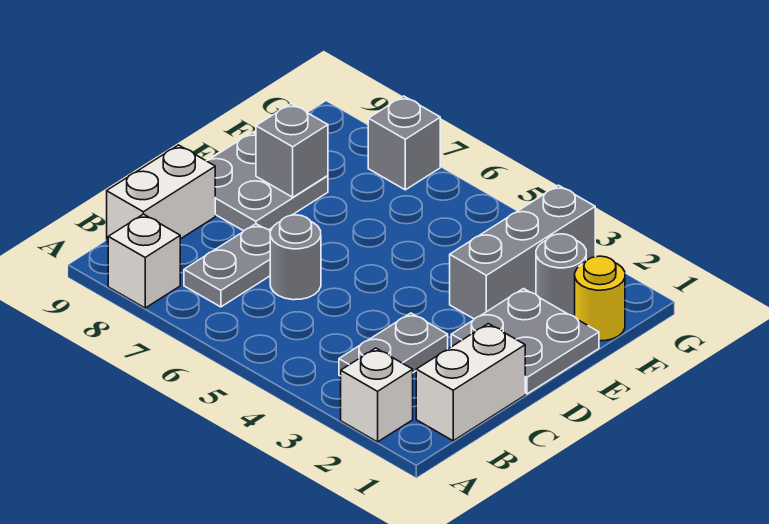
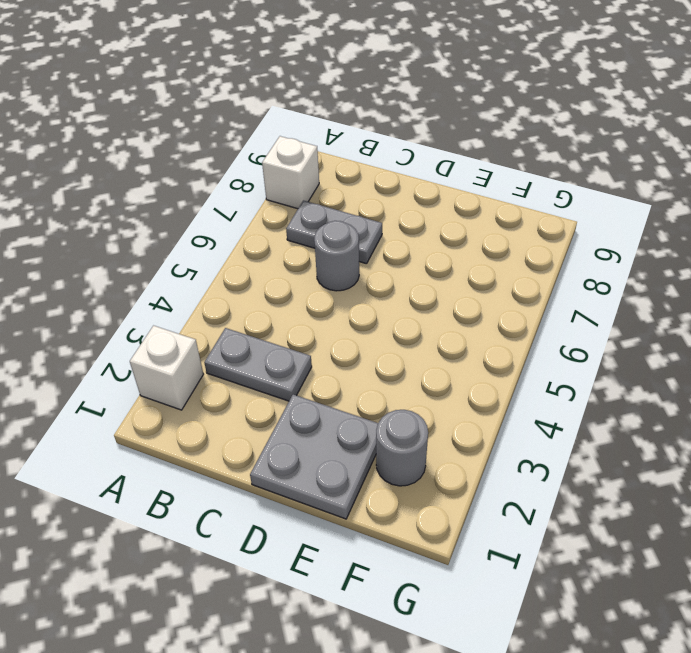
none -> white 1x2 brick [416,324,525,441]
none -> white 1x2 brick [107,145,215,242]
none -> grey 2x2 plate [207,132,328,231]

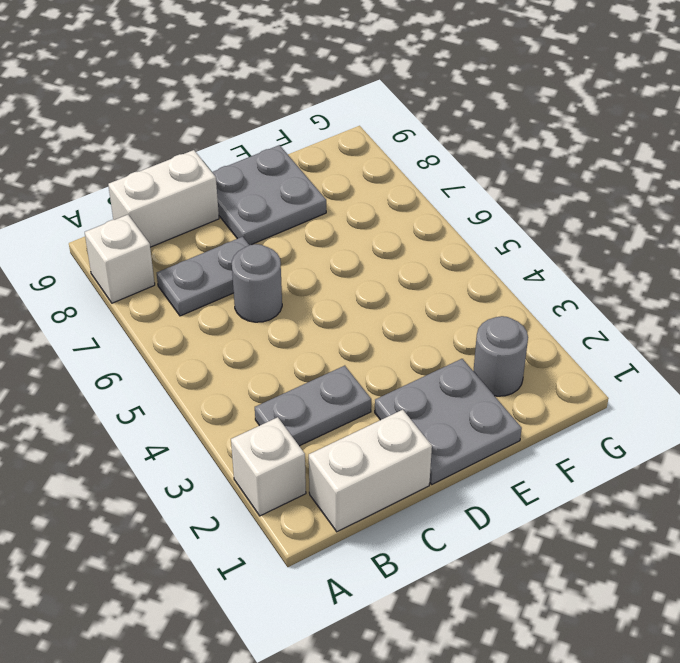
none -> grey 1x3 brick [450,185,595,319]
none -> yellow 1x1 round brick [574,256,625,341]
none -> grey 1x1 brick [368,96,440,190]

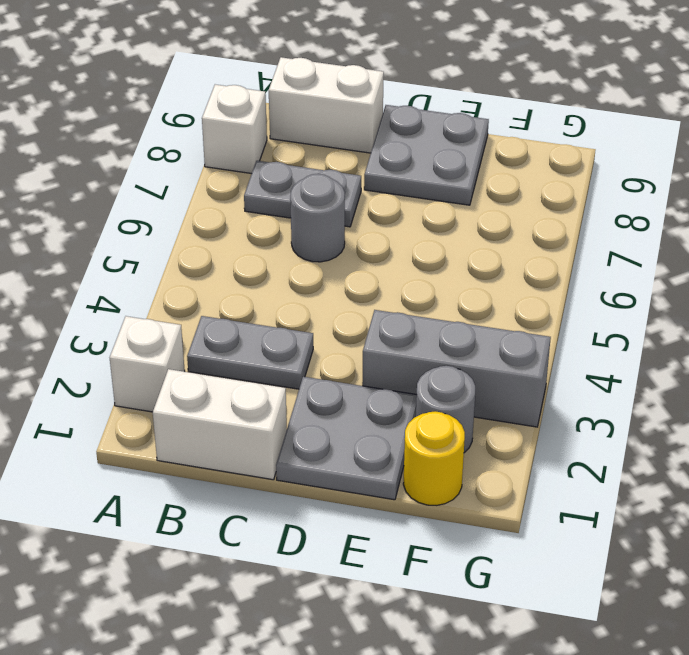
none -> grey 1x1 brick [368,96,440,190]
none -> grey 1x1 brick [256,104,328,197]

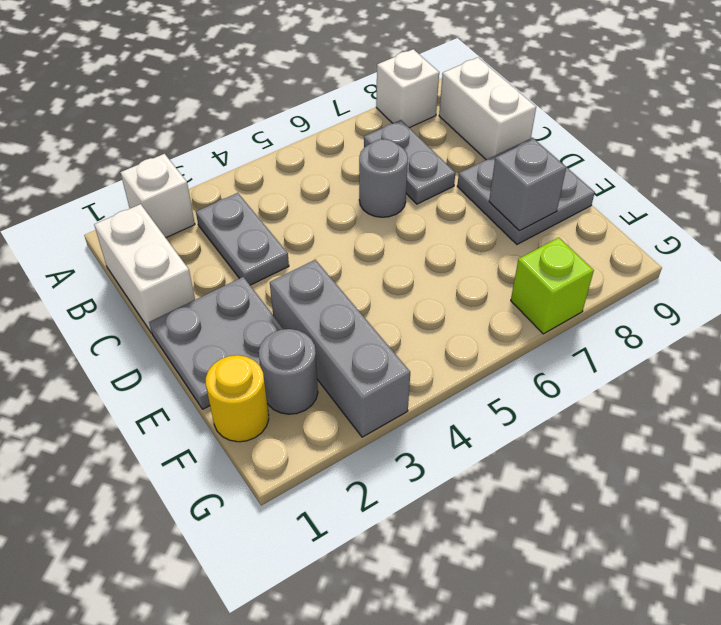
lime 1x1 brick [511,238,594,334] -> grey 1x1 brick [368,96,440,190]

